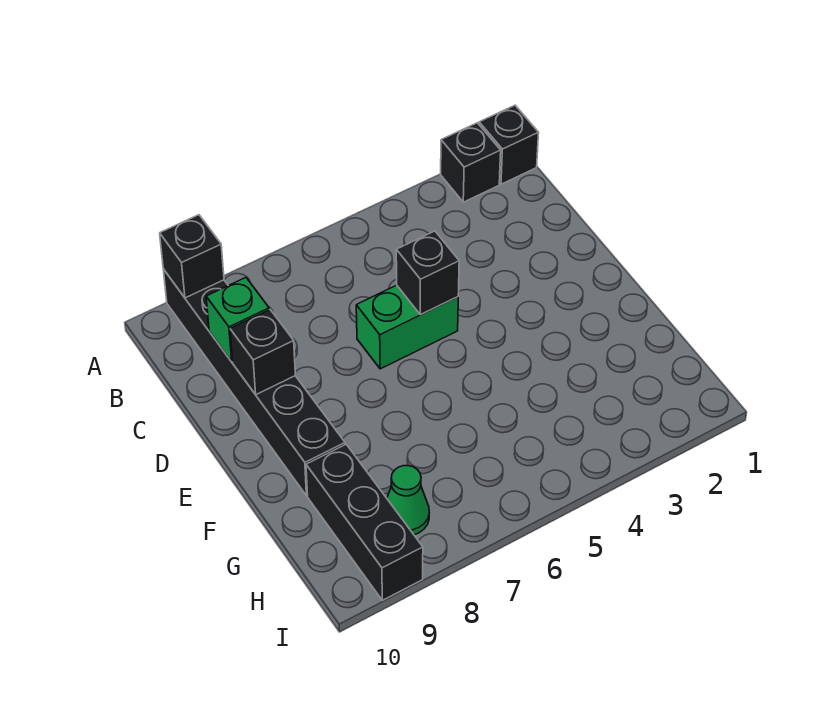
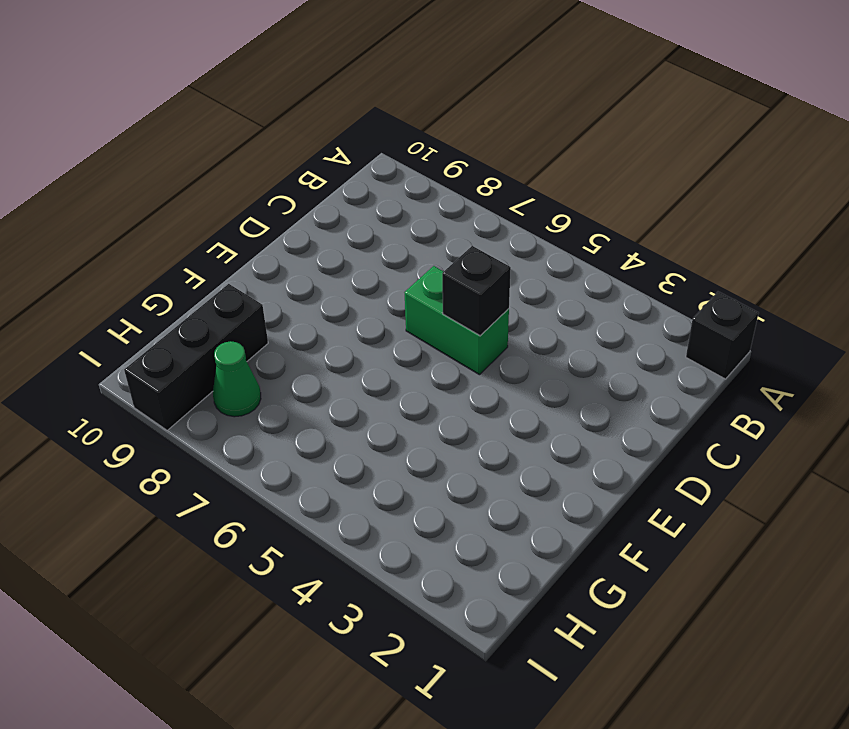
none -> black 1x1 brick [441,123,501,202]
none -> black 1x6 brick [163,269,345,496]

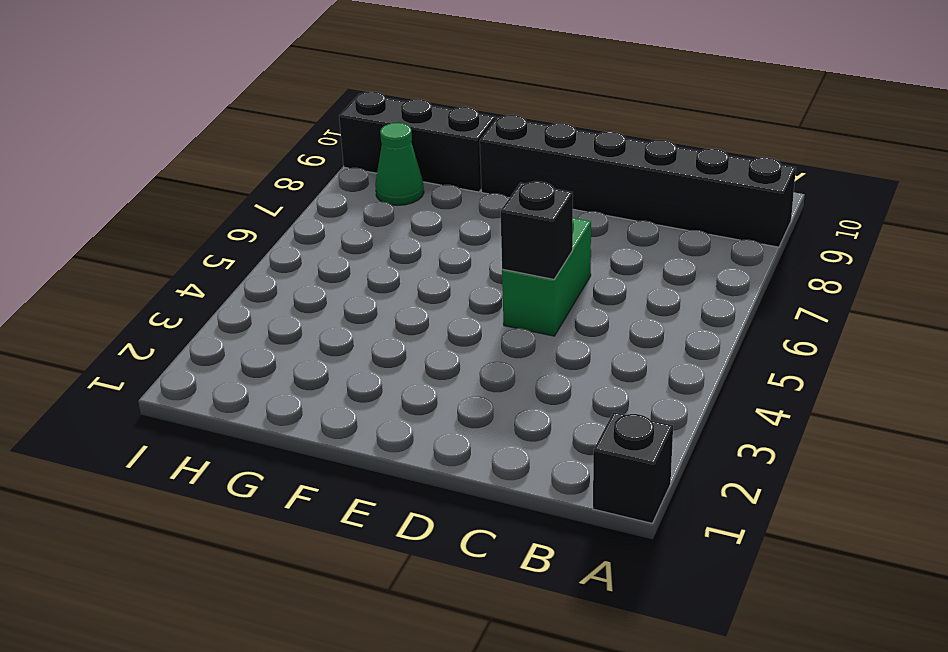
none -> black 1x1 brick [441,123,501,202]
none -> black 1x1 brick [160,215,224,298]

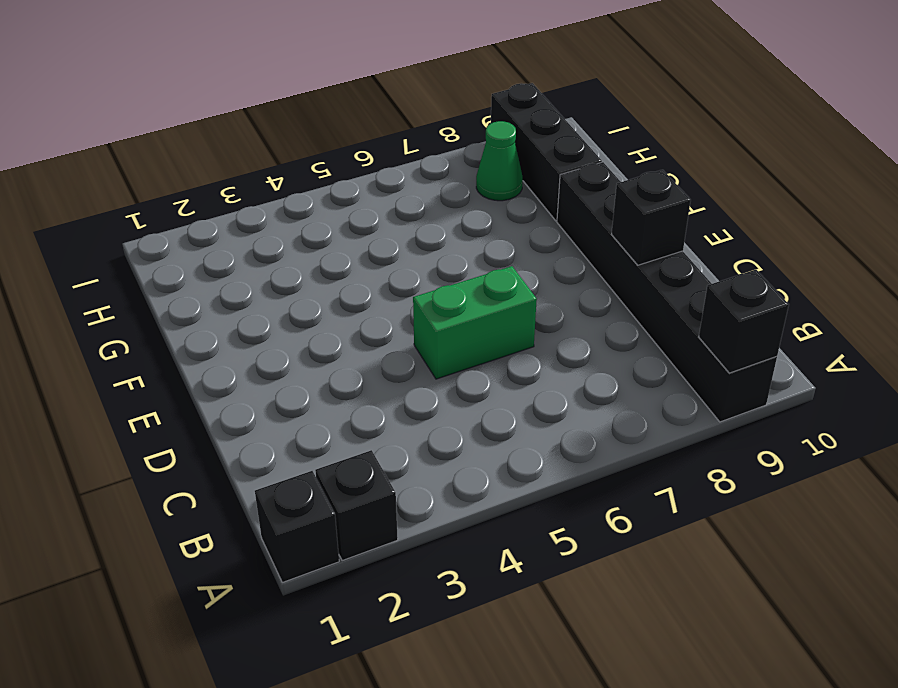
none -> green 1x1 brick [206,278,269,362]
none -> black 1x1 brick [396,231,459,315]

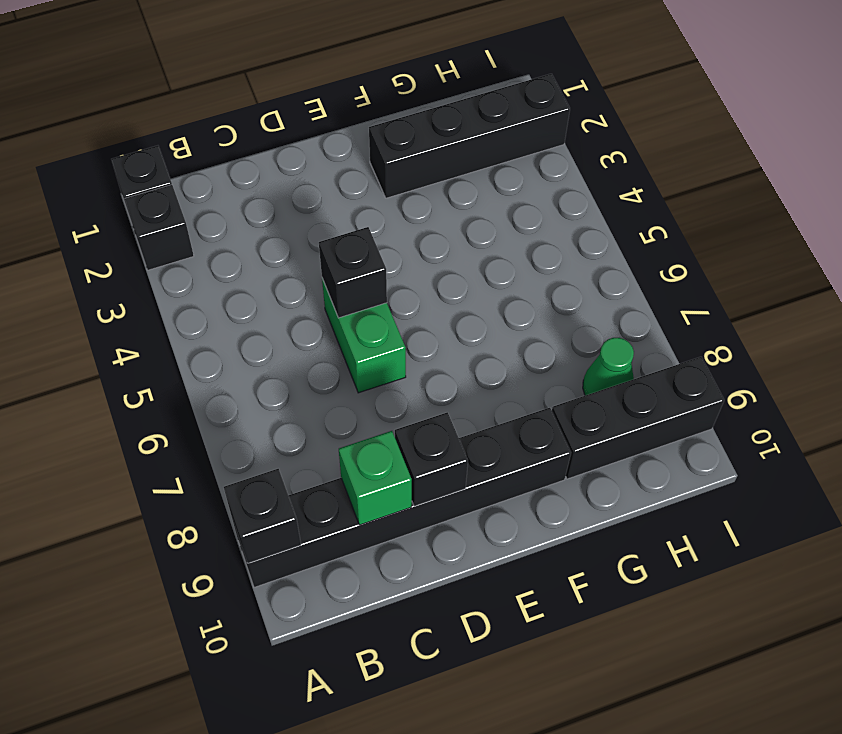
black 1x4 brick [369,74,570,198] -> none

